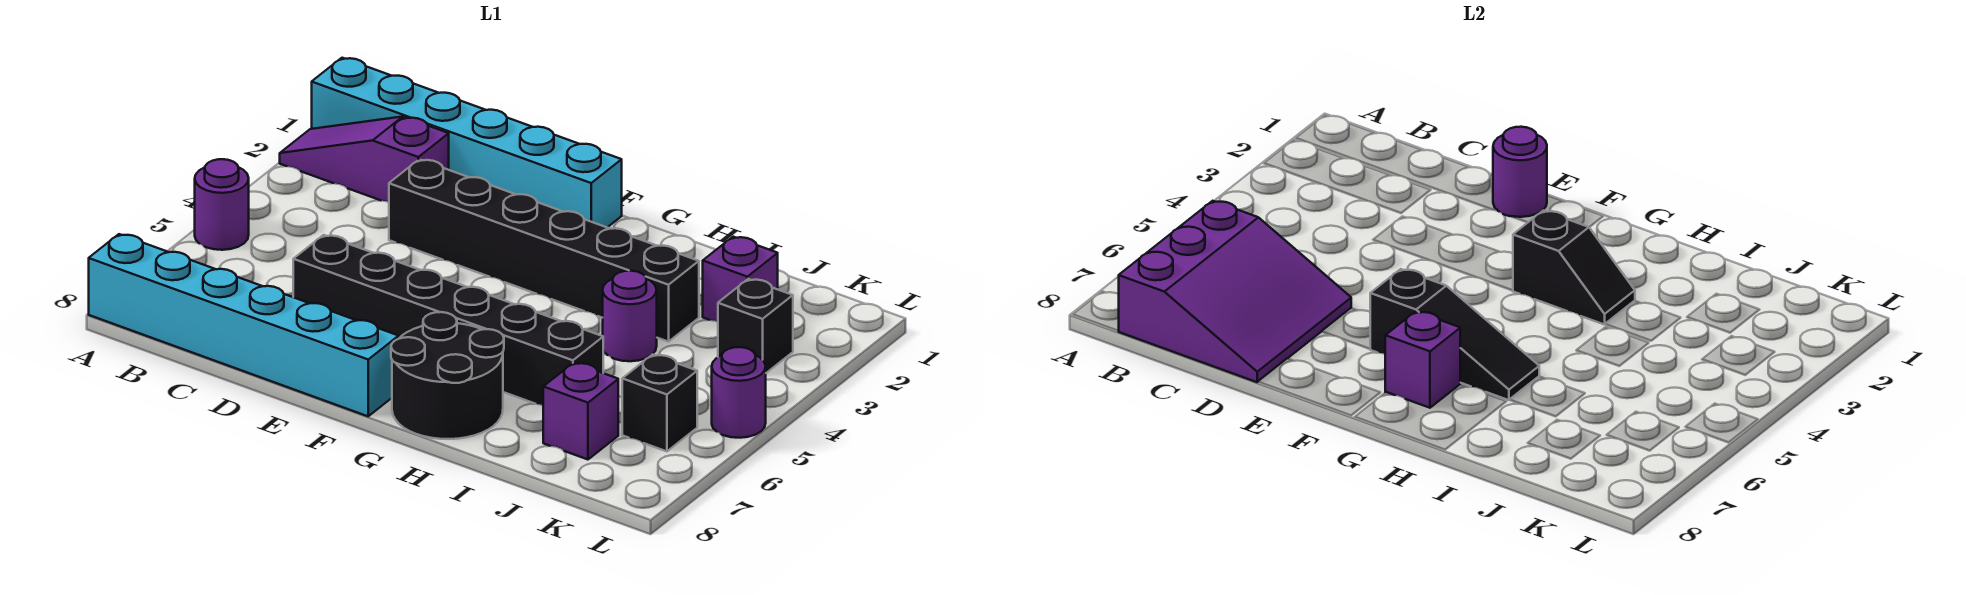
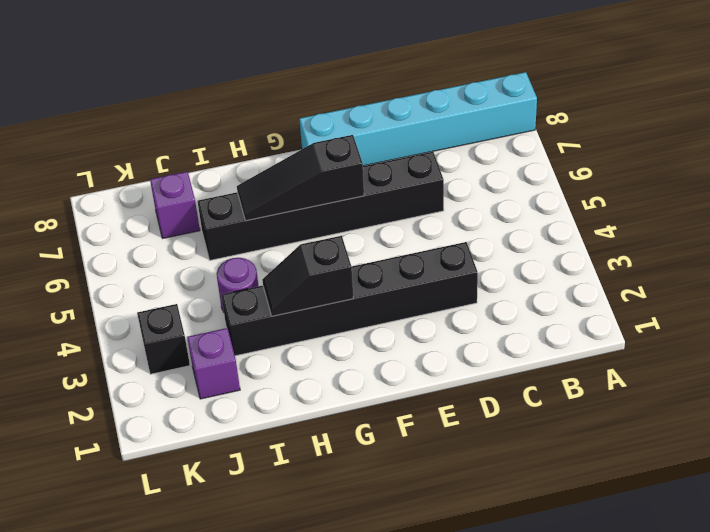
none -> cyan 1x6 brick [312,58,622,227]
none -> purple 1x3 slope [280,117,449,202]
none -> purple 1x1 round brick [195,159,249,250]

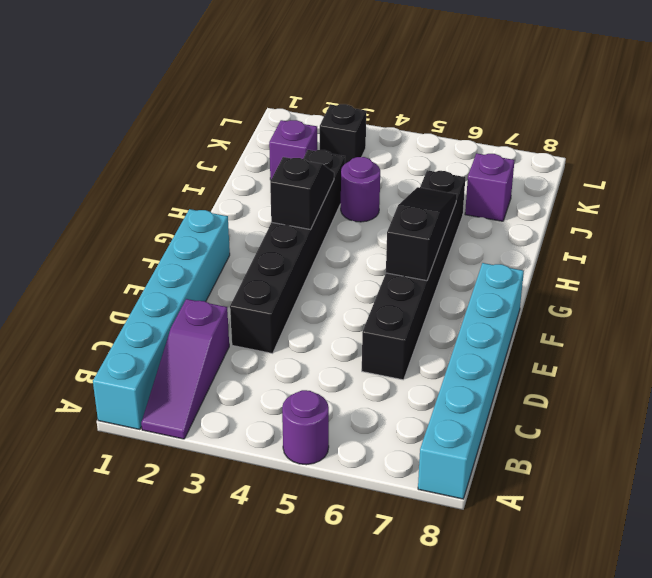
none -> black 2x2 round brick [391,312,504,439]
none -> black 1x1 brick [622,354,697,451]
none -> purple 1x1 round brick [712,347,766,438]

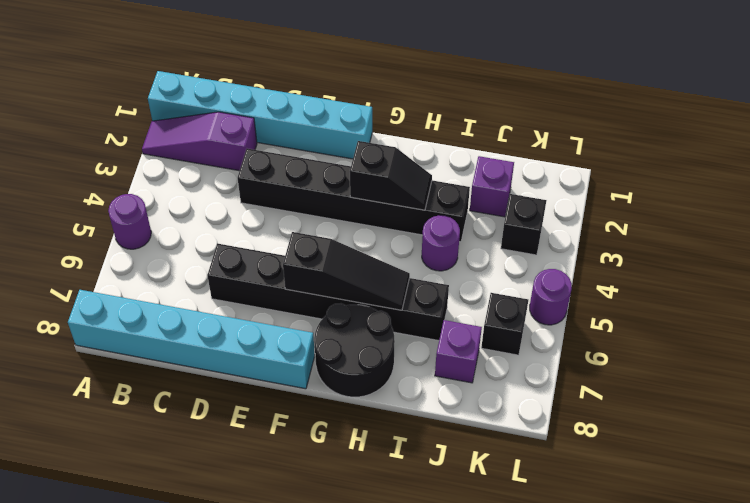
none -> purple 3x3 slope [1119,201,1351,382]
none -> purple 1x1 round brick [1493,127,1547,217]
none -> purple 1x1 brick [1385,311,1460,408]

